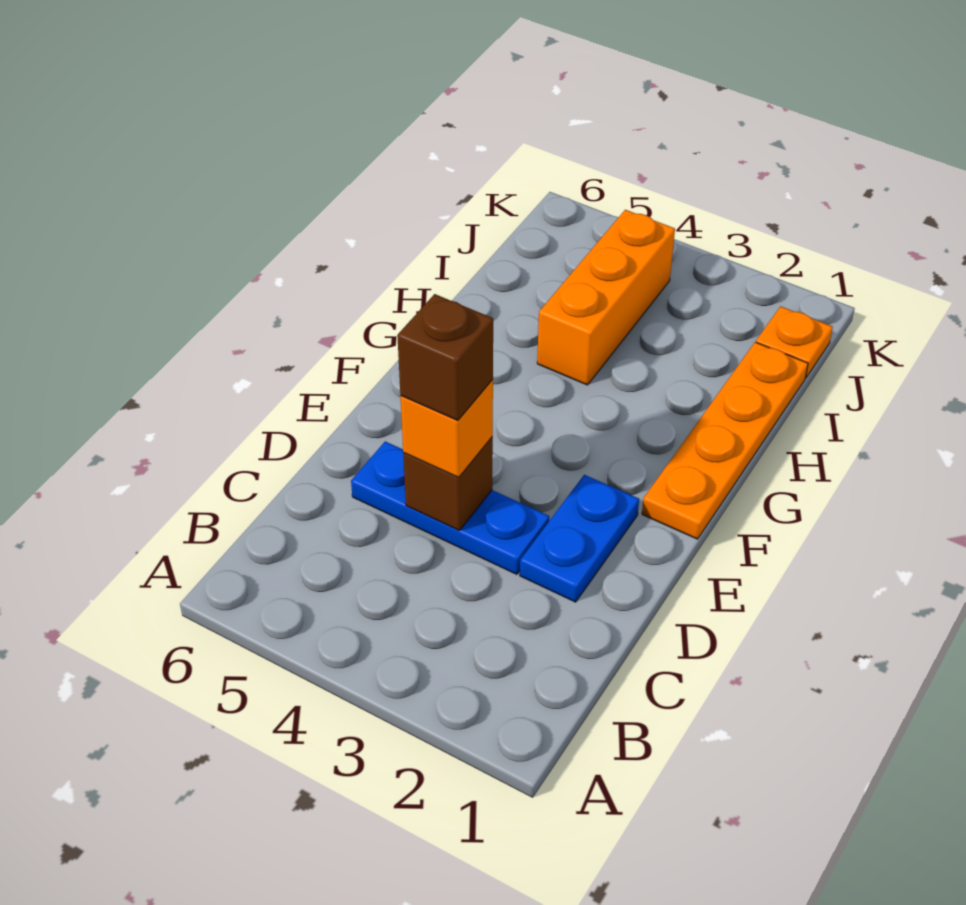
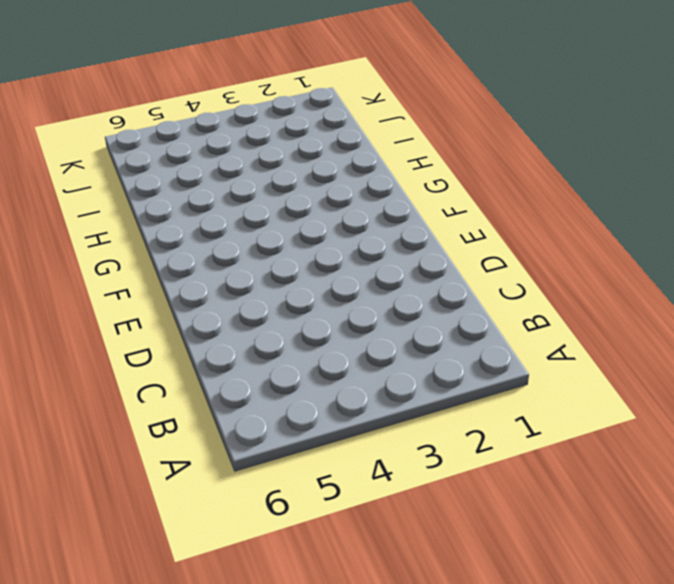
none -> blue 1x2 plate [520,475,639,602]
none -> blue 1x3 plate [351,442,549,574]

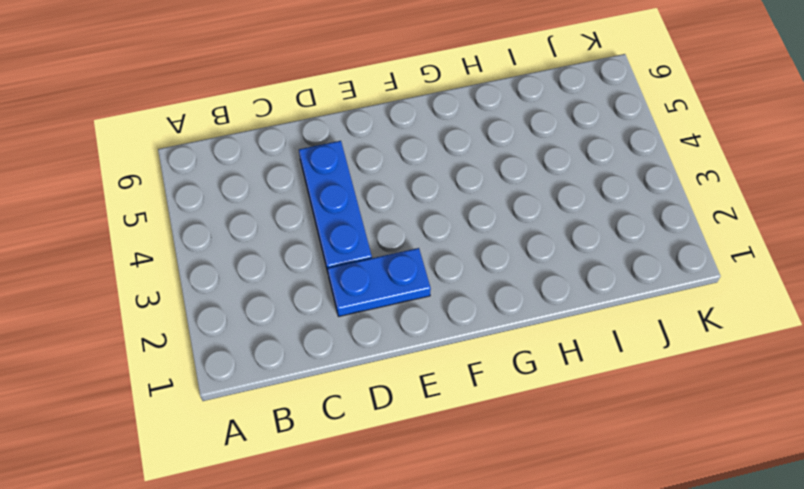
none -> orange 1x4 plate [642,342,808,539]
none -> orange 1x3 brick [537,210,675,385]

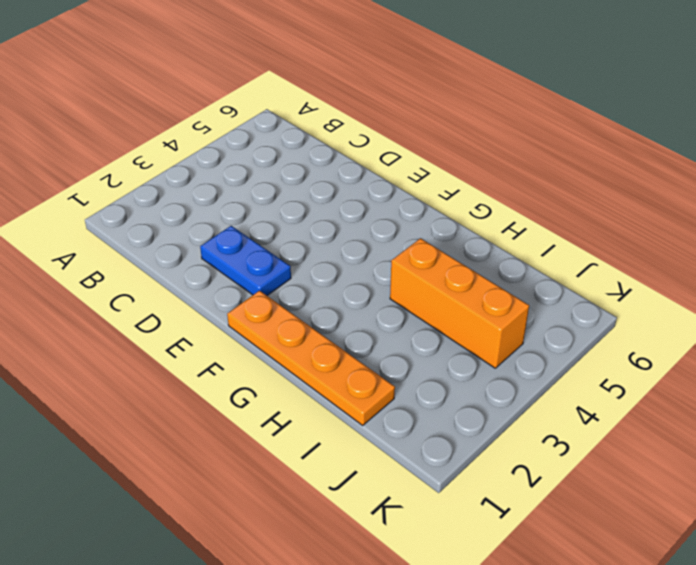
none -> blue 1x3 plate [351,442,549,574]
none -> orange 1x1 plate [756,306,833,378]

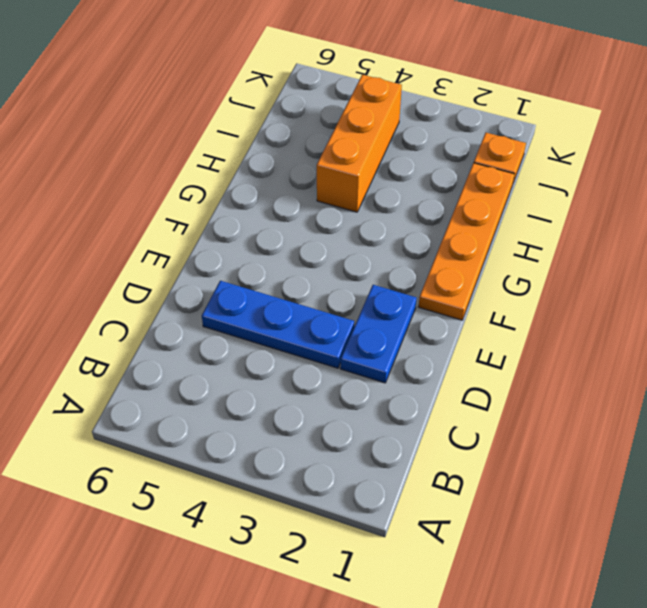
none -> brown 1x1 brick [403,437,493,531]
none -> orange 1x1 brick [400,380,493,477]

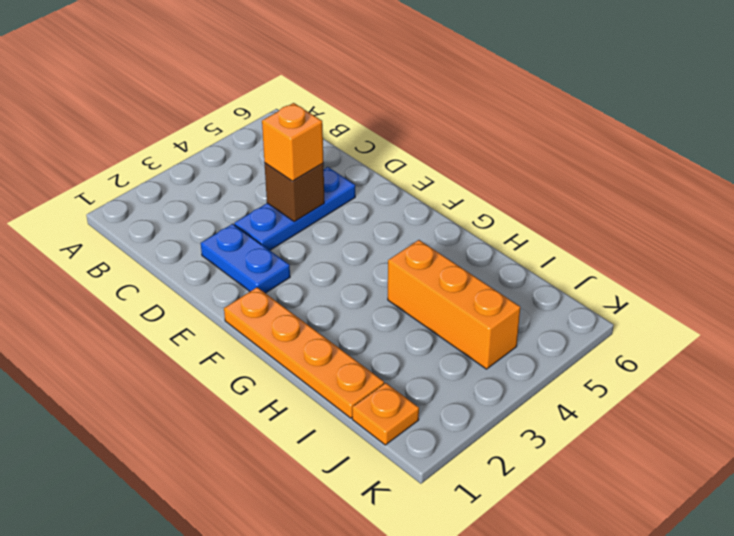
none -> brown 1x1 brick [397,294,493,421]

